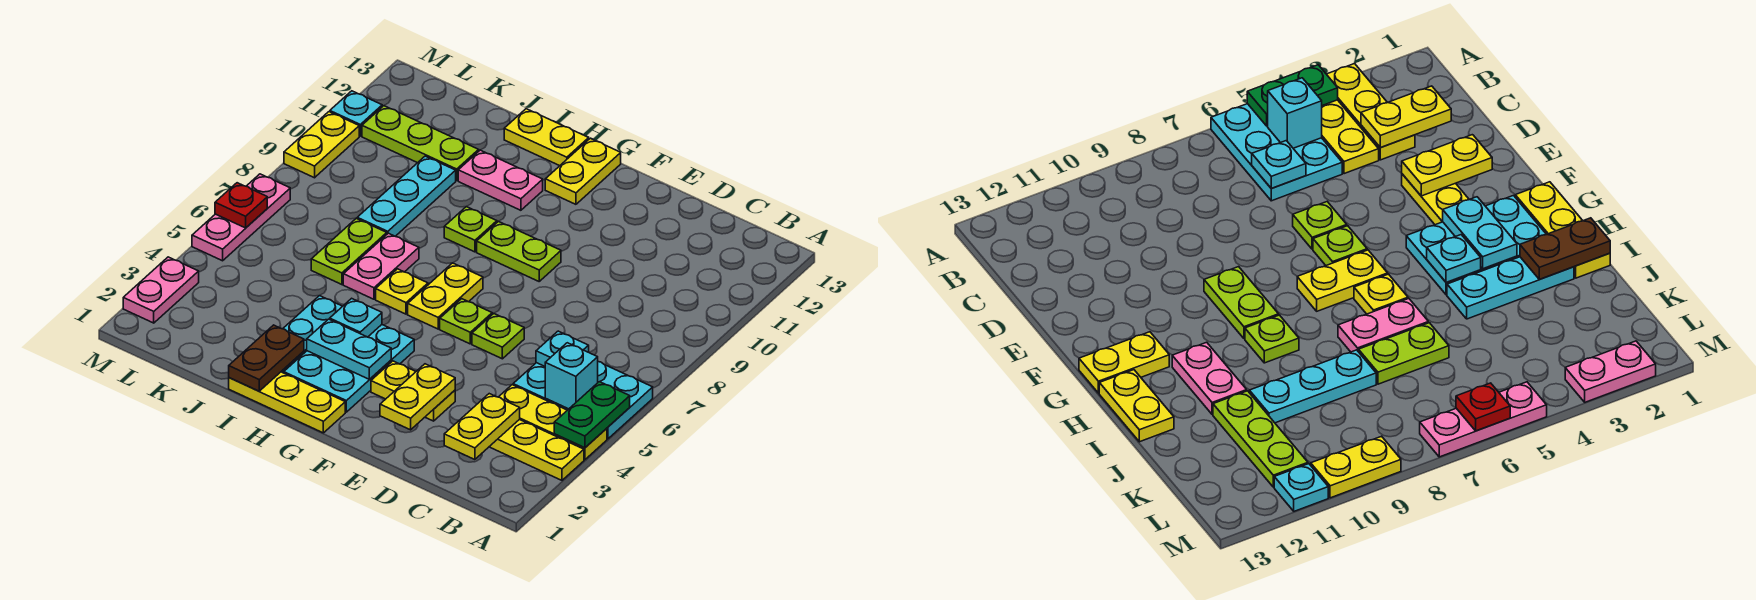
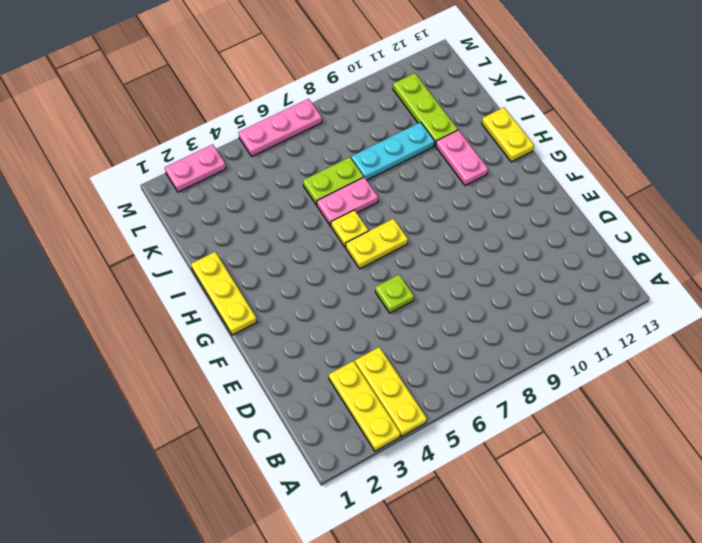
none -> cyan 2x3 plate [513,362,653,439]
none -> yellow 1x2 plate [371,361,455,421]
none -> lime 1x1 plate [440,299,492,344]
none -> lime 1x2 plate [477,221,561,281]

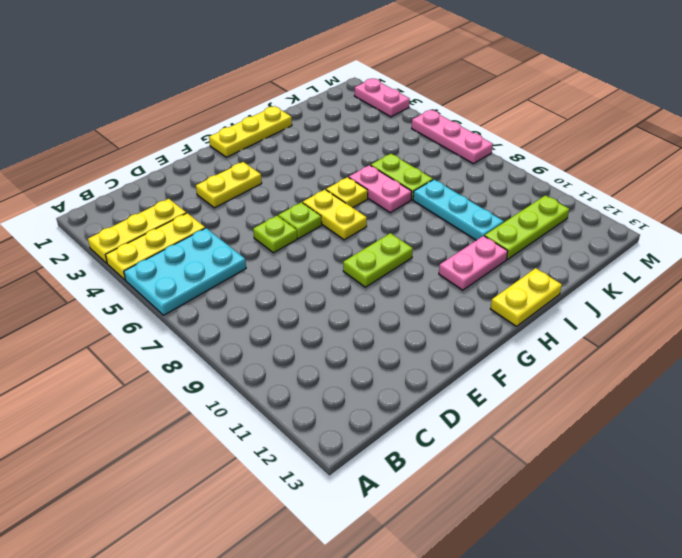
none -> cyan 2x3 plate [284,325,414,412]
none -> yellow 1x2 plate [545,138,621,204]
none -> lime 1x1 plate [444,207,497,252]
none -> cyan 1x3 plate [281,296,342,373]

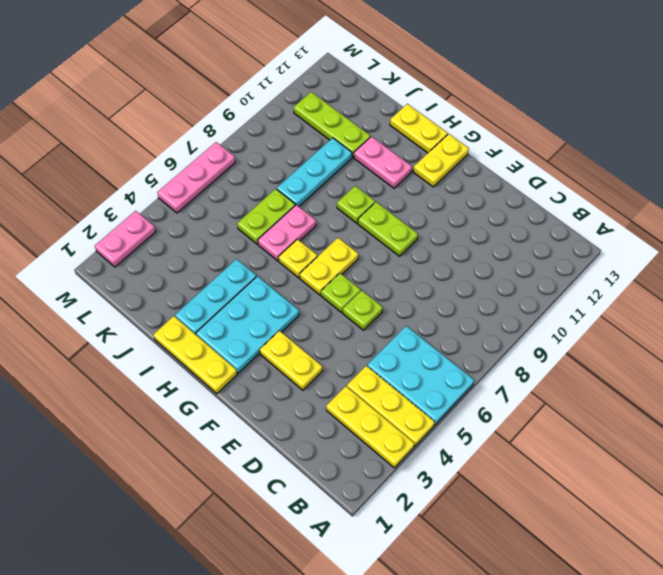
none -> yellow 1x2 plate [284,112,359,178]
none -> cyan 1x1 plate [330,91,382,136]
none -> green 1x2 plate [554,382,630,448]
none -> cyan 1x1 brick [545,343,598,409]

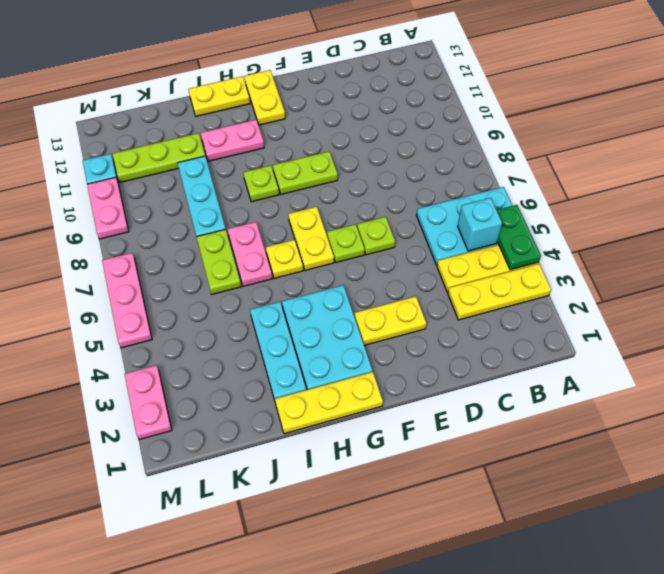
pink 1x2 plate [87,177,129,239] -> yellow 1x2 plate [284,112,359,178]
none -> yellow 1x2 plate [444,394,520,460]
none -> cyan 1x1 plate [536,331,589,366]
none -> yellow 1x2 plate [380,364,455,430]
none -> cyan 1x2 plate [307,319,391,379]

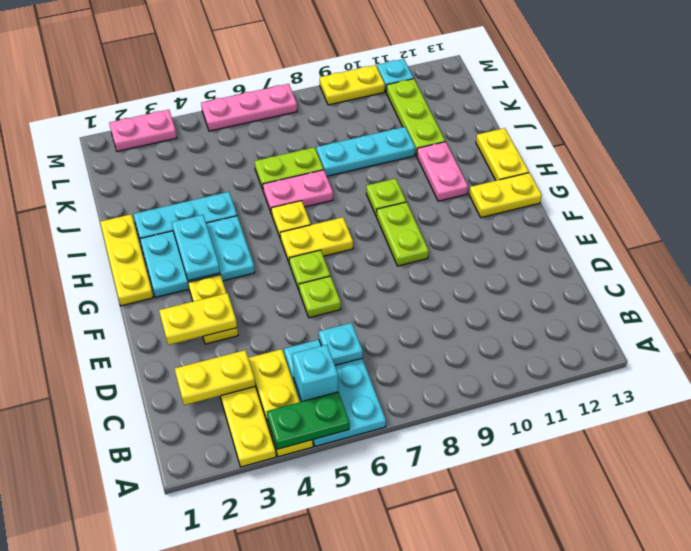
none -> cyan 1x1 plate [330,298,382,337]
none -> brown 1x2 plate [229,325,304,391]
none -> red 1x1 plate [215,183,267,228]

